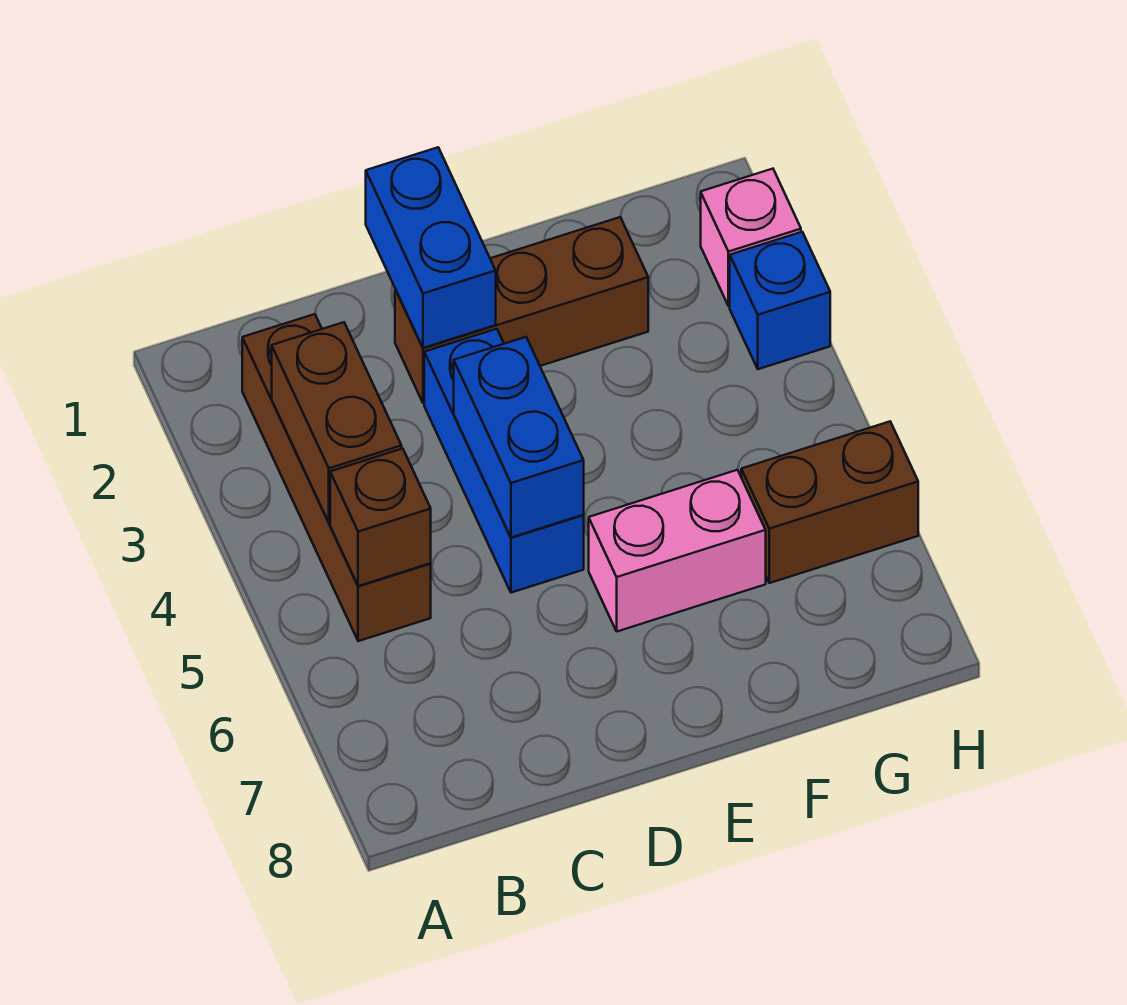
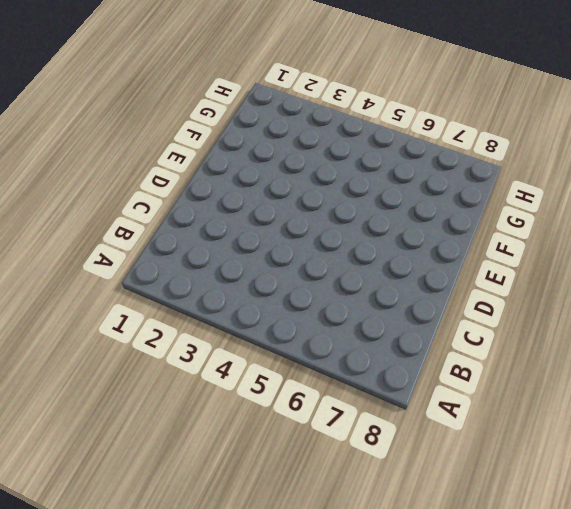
none -> brown 1x4 brick [242,314,431,641]
none -> brown 1x3 brick [395,217,648,403]

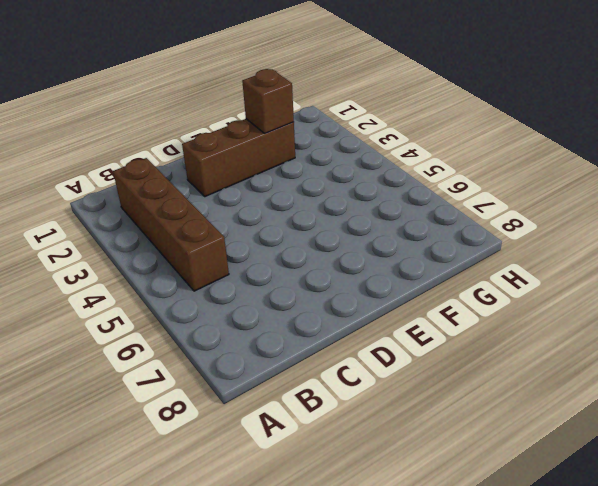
brown 1x1 brick [242,69,294,133] -> brown 1x1 brick moved to [330,449,431,586]
none -> blue 1x3 brick [424,329,584,593]
none -> pink 1x2 brick [589,470,766,631]

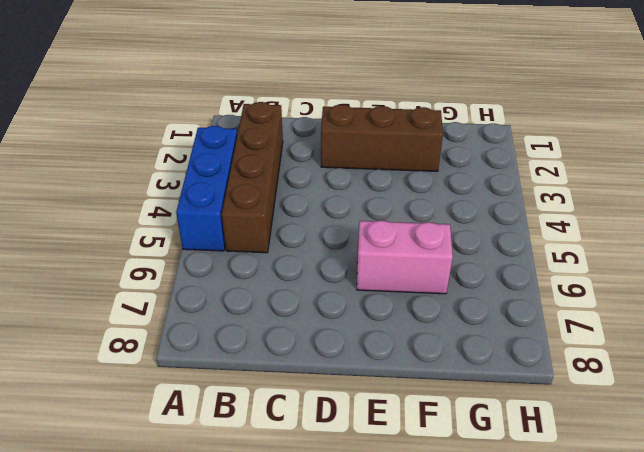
blue 1x3 brick [176,126,237,251] -> blue 1x3 brick moved to [424,329,584,593]
none -> brown 1x2 brick [741,422,918,583]
none -> pink 1x1 brick [701,169,801,306]

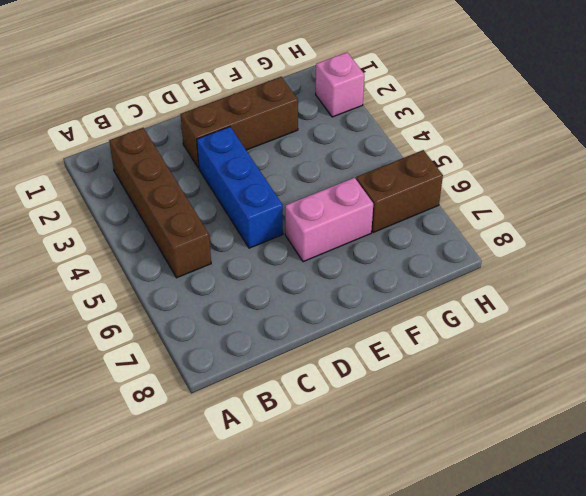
none -> blue 1x1 brick [730,232,830,369]
none -> brown 1x2 brick [272,322,402,523]

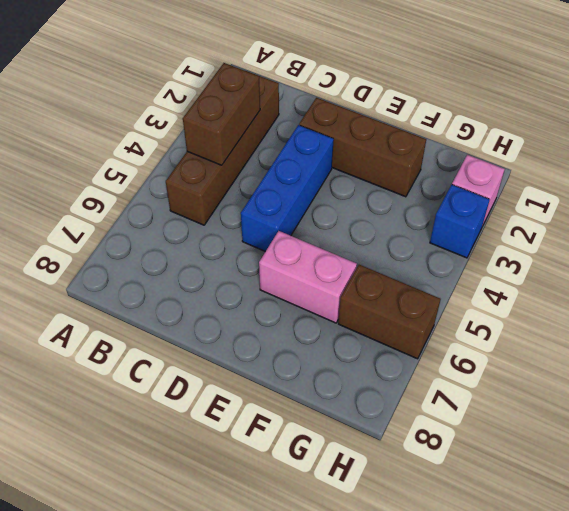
none -> brown 1x1 brick [330,449,431,586]
none -> blue 1x2 brick [366,147,496,348]

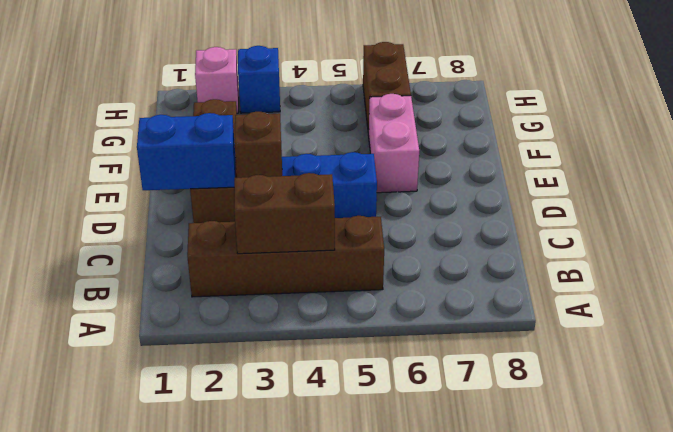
brown 1x1 brick [235,112,282,178] -> brown 1x1 brick moved to [330,449,431,586]
none -> blue 1x2 brick [454,337,584,538]

